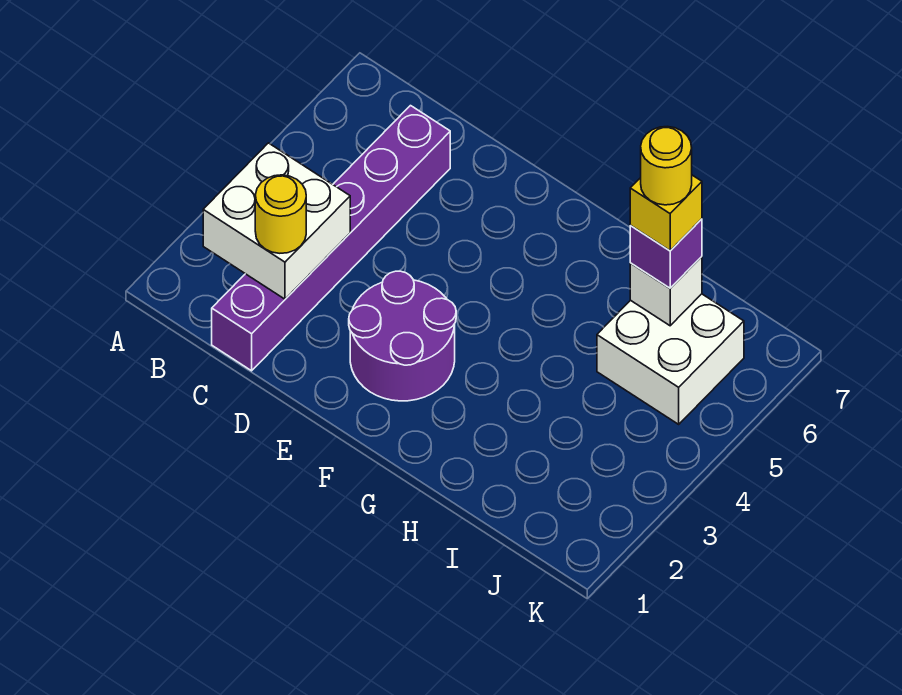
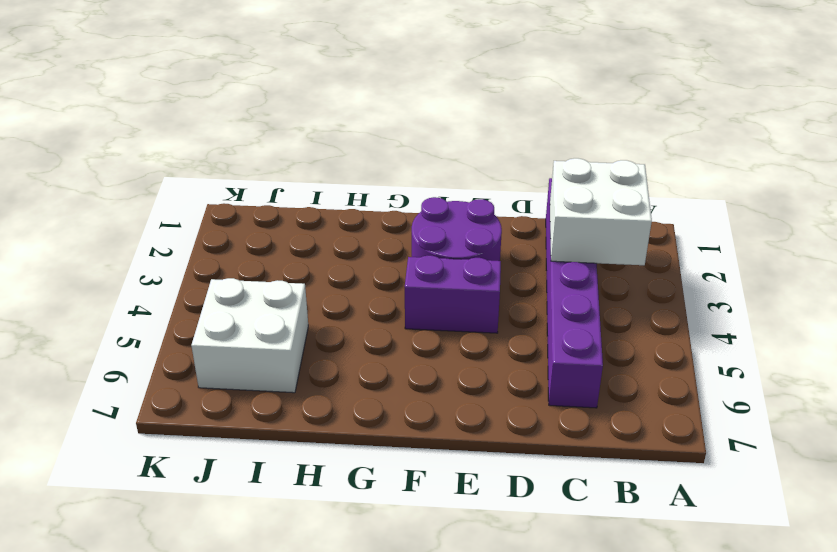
purple 1x2 brick [405,256,501,333] -> none
none -> white 1x1 brick [630,257,702,326]
none -> yellow 1x1 round brick [255,175,306,253]

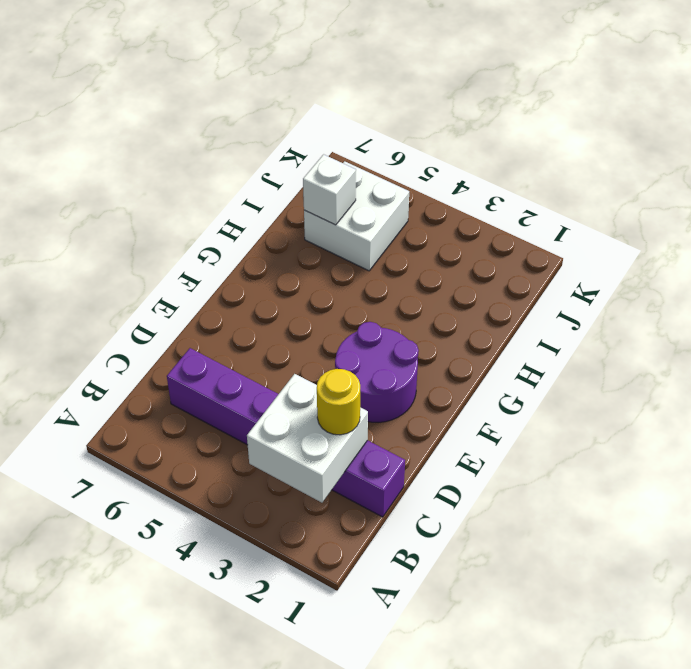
none -> purple 1x1 brick [630,219,702,288]
none -> yellow 1x1 brick [630,175,702,251]

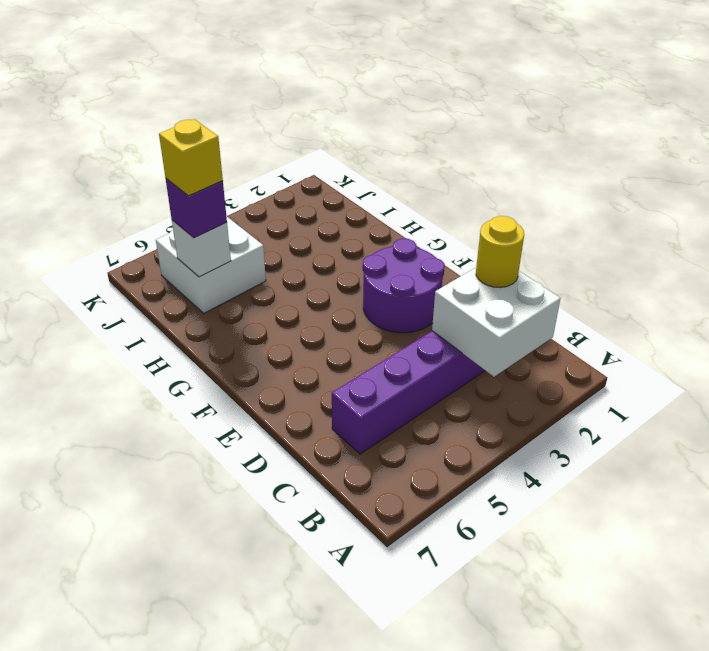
none -> yellow 1x1 round brick [641,127,692,205]

